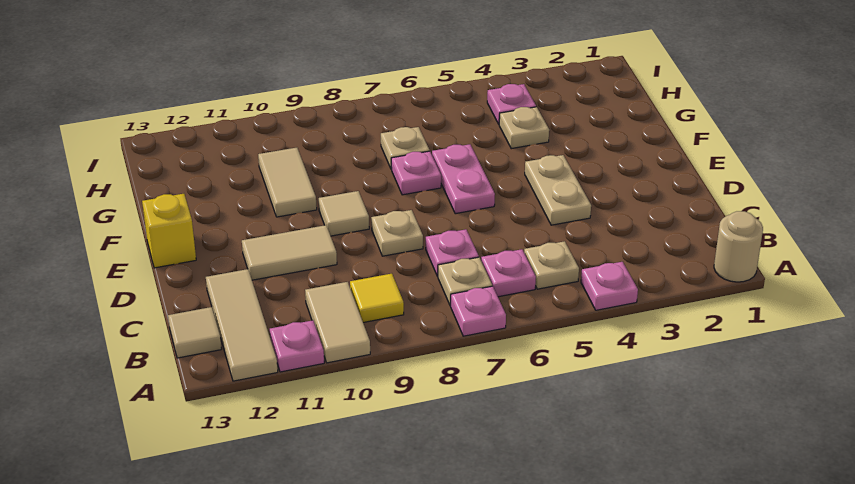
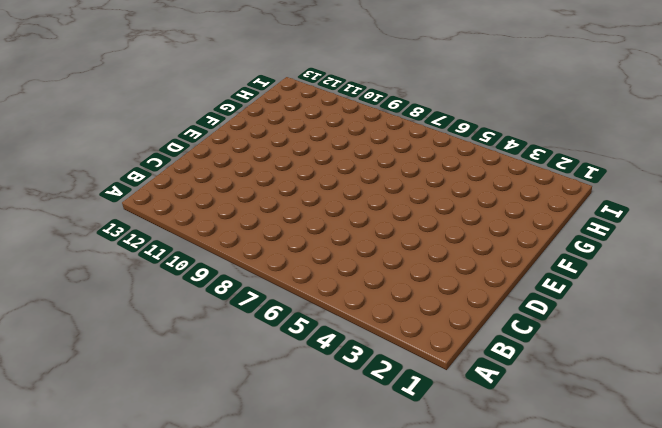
none -> tan 1x1 round brick [714,211,763,282]
none -> pink 1x1 plate [581,262,638,310]
none -> pink 1x1 plate [451,286,506,336]

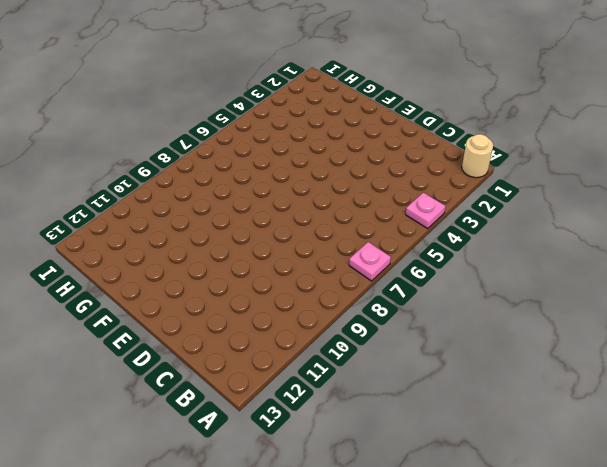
none -> tan 1x2 tile [305,282,370,363]
none -> pink 1x1 plate [270,320,324,372]
none -> tan 1x3 tile [206,269,278,381]

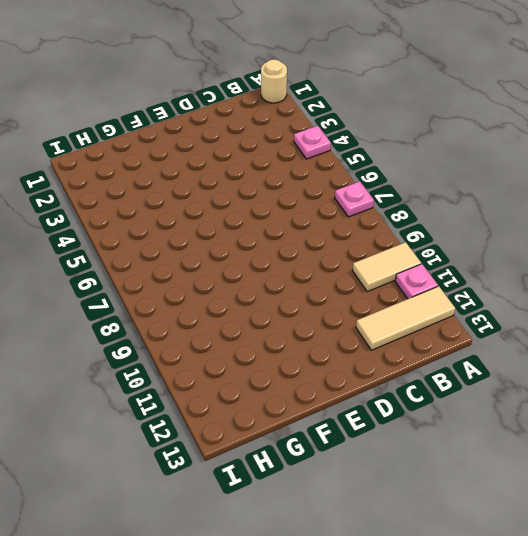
none -> tan 1x1 plate [524,241,579,289]
none -> pink 1x1 plate [481,249,536,297]
none -> tan 1x1 plate [438,257,492,306]

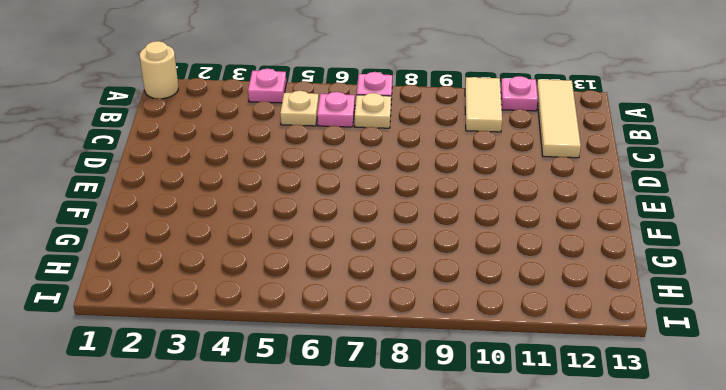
none -> yellow 1x1 tile [350,274,404,323]
none -> tan 1x1 tile [168,307,222,358]
none -> pink 1x1 plate [426,229,479,276]

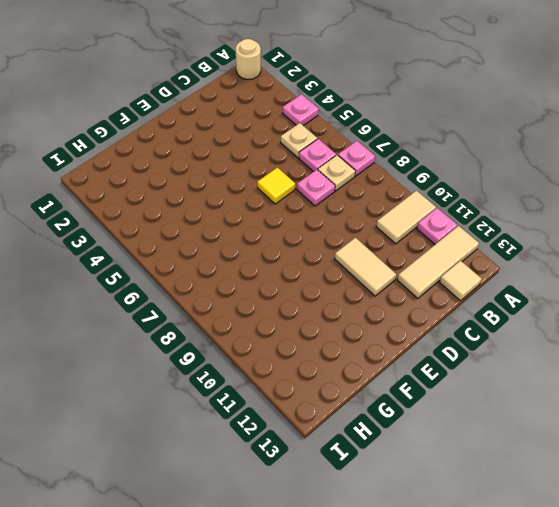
yellow 1x1 tile [257,168,295,204] -> yellow 1x1 tile moved to [350,274,404,323]
none -> tan 1x2 plate [525,155,591,225]
none -> tan 1x1 plate [371,210,423,256]
none -> pink 1x2 plate [432,144,495,214]

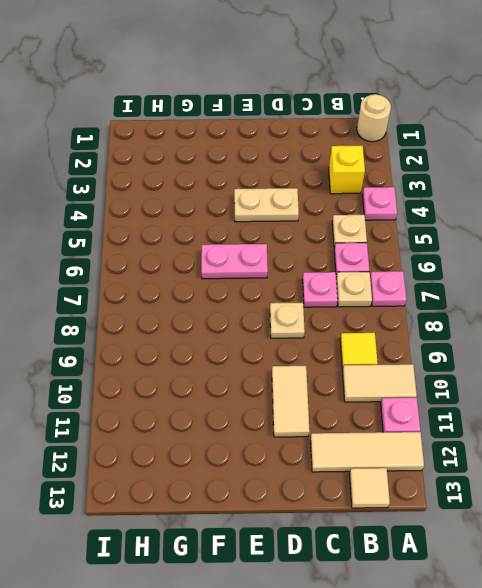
yellow 1x1 brick [329,146,365,194] -> yellow 1x1 brick moved to [142,194,196,268]
none -> tan 1x1 tile [319,191,369,236]
none -> pink 1x1 plate [391,151,441,195]
none -> tan 1x2 tile [258,148,317,217]

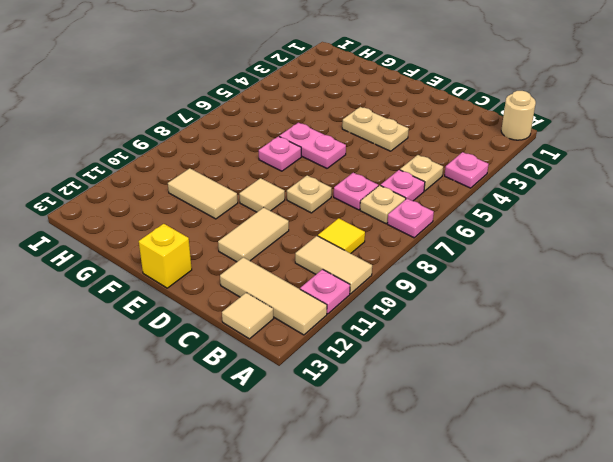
none -> tan 1x1 plate [499,107,549,149]
none -> tan 1x1 plate [381,127,430,169]
none -> pink 1x1 plate [487,84,536,124]

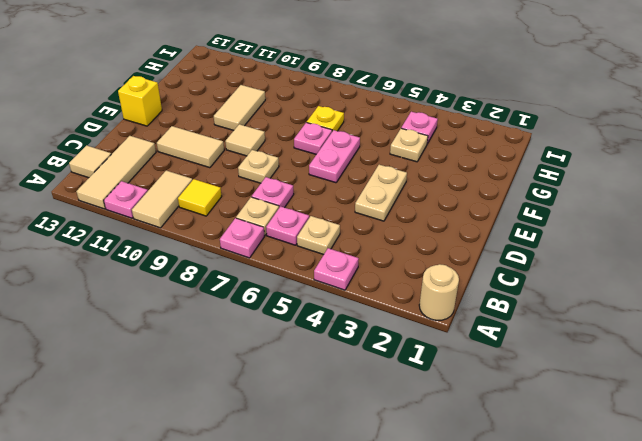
yellow 1x1 plate [307,106,344,132] -> tan 1x1 plate [381,127,430,169]

